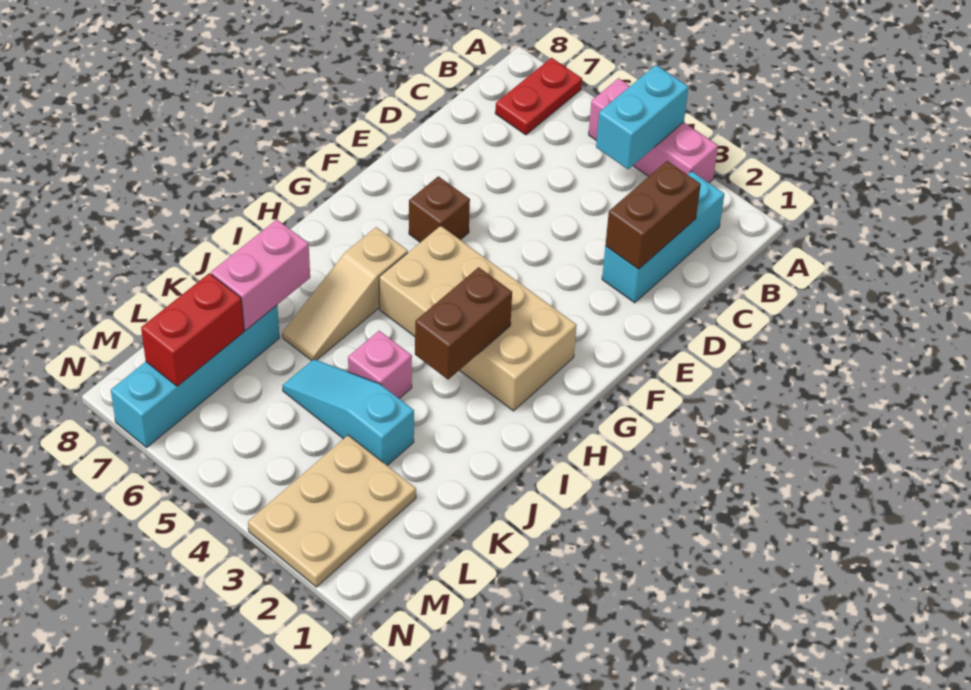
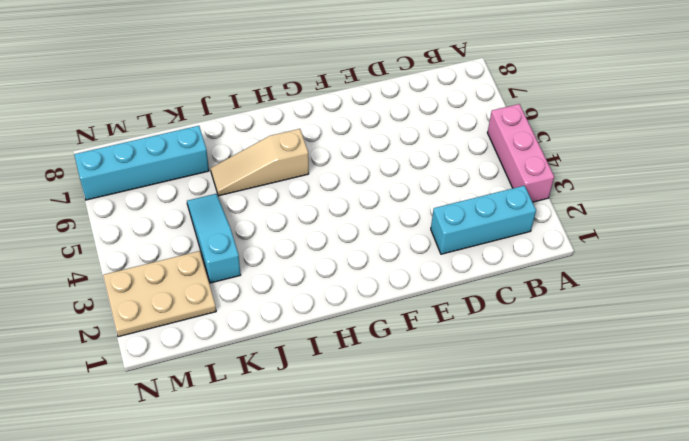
none -> red 1x2 plate [495,58,582,135]
none -> brown 1x1 brick [409,176,470,242]
none -> tan 2x4 brick [379,226,577,411]

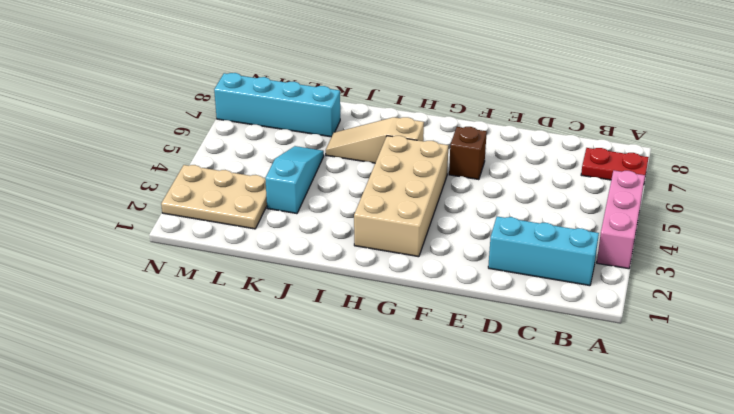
none -> pink 1x1 brick [348,331,412,399]
none -> cyan 1x2 brick [596,65,688,169]
none -> brown 1x2 brick [605,161,701,269]

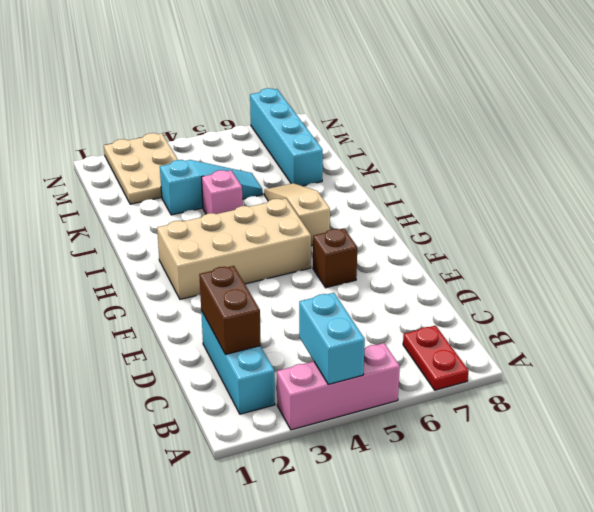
none -> brown 1x2 brick [415,267,512,380]
none -> pink 1x2 brick [211,220,310,330]
none -> red 1x2 brick [141,273,244,386]

